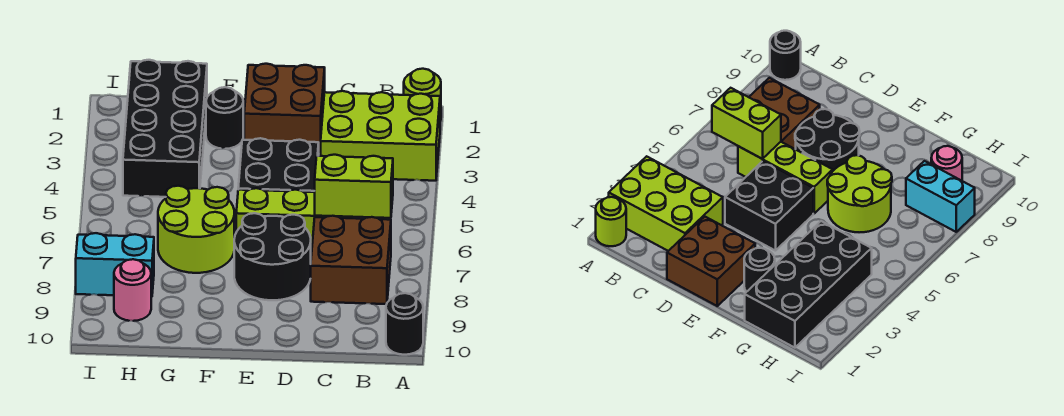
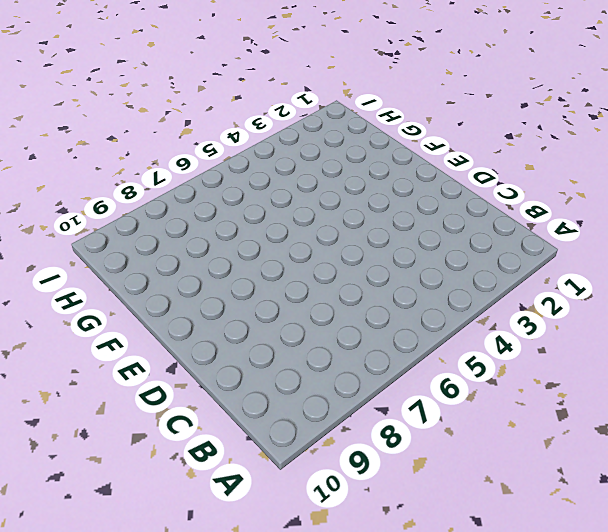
none -> lime 1x1 round brick [404,69,441,121]
none -> lime 2x3 brick [321,91,440,181]
none -> black 1x1 round brick [386,293,423,355]

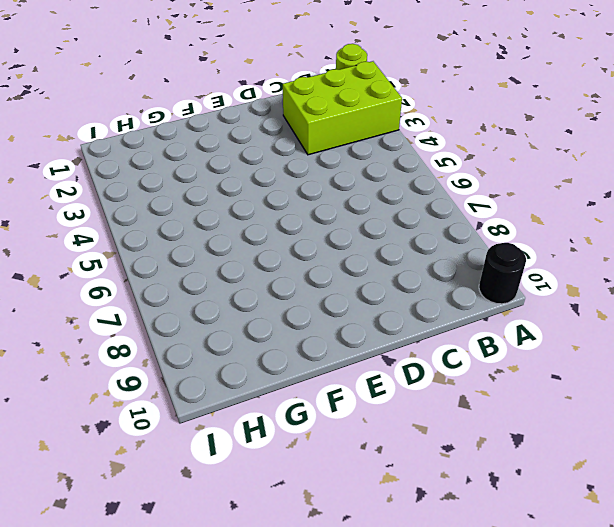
none -> brown 2x2 brick [311,216,391,304]
none -> lime 1x3 brick [236,188,354,252]
none -> brown 2x2 brick [244,64,325,152]

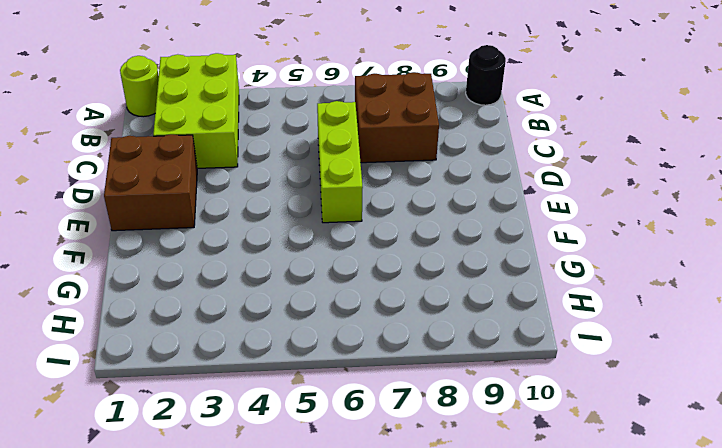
none -> black 2x2 brick [238,138,319,192]
none -> black 2x2 round brick [234,213,311,300]
none -> black 1x1 round brick [206,87,243,149]

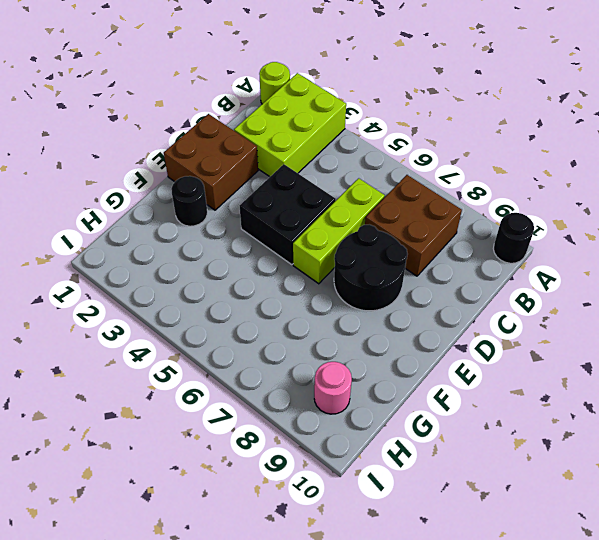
none -> lime 2x2 round brick [158,186,234,273]
none -> black 2x4 brick [123,60,207,197]
none -> cyan 1x2 brick [76,233,154,297]

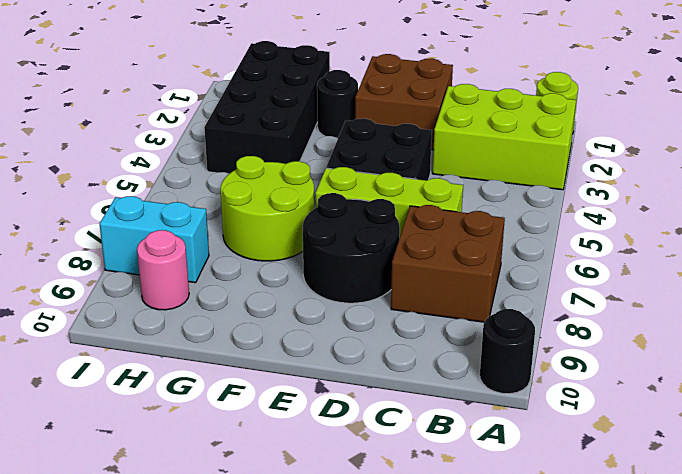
none -> lime 1x2 brick [315,155,393,218]

